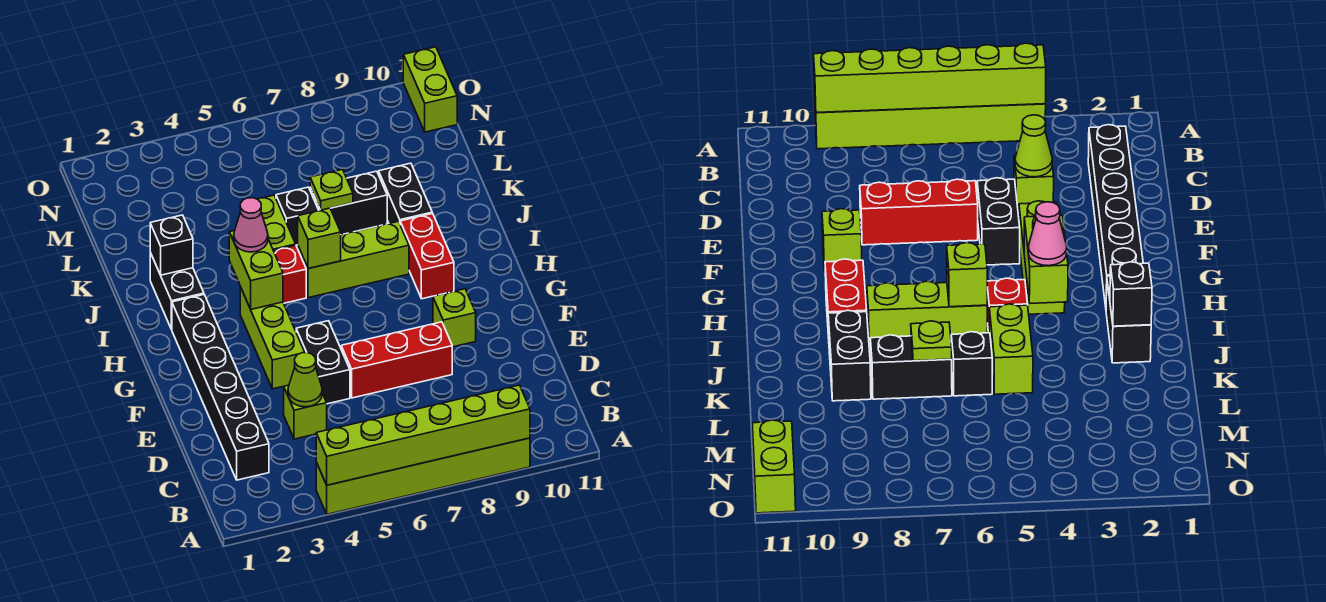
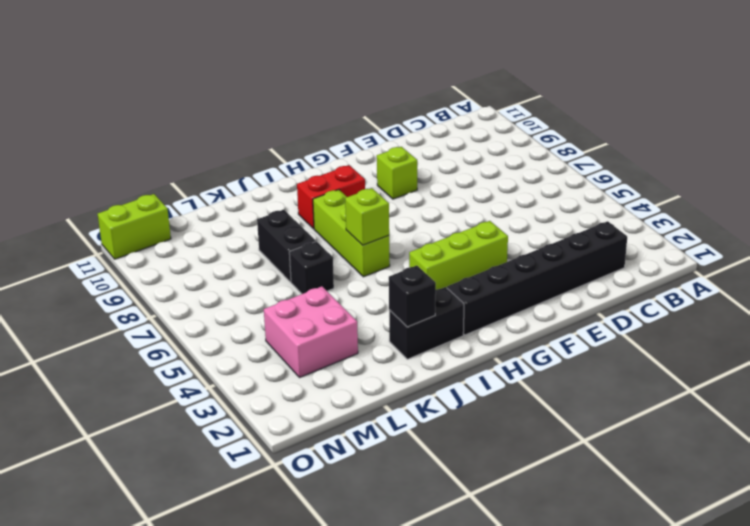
pink 2x2 brick [264,286,358,378] -> none
none -> lime 1x6 brick [316,438,530,514]
none -> lime 1x1 brick [284,385,327,439]
none -> black 1x2 brick [296,321,350,404]

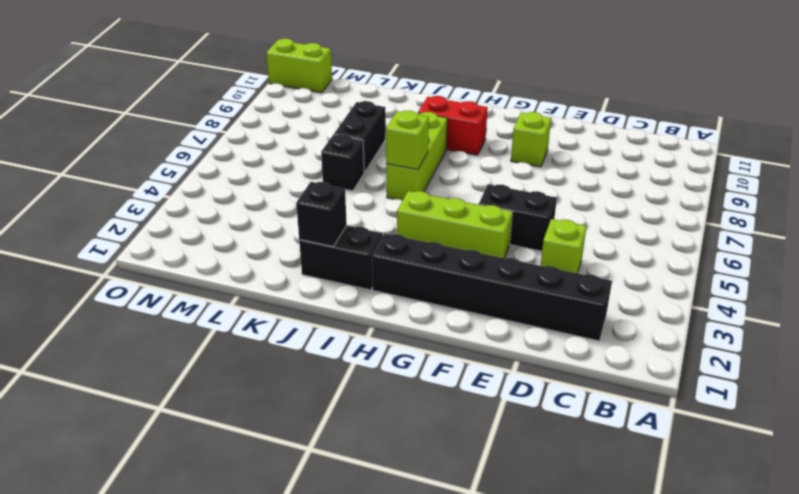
none -> lime 1x6 brick [316,438,530,514]
none -> red 1x3 brick [341,322,452,398]
none -> red 1x1 brick [274,245,306,303]

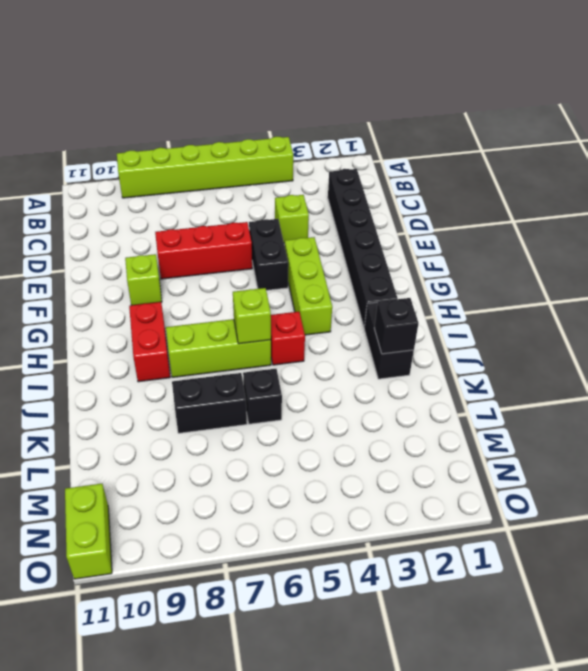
none -> lime 1x2 brick [258,195,296,251]
none -> black 1x2 brick [379,163,432,224]
none -> lime 1x6 brick [316,385,530,485]

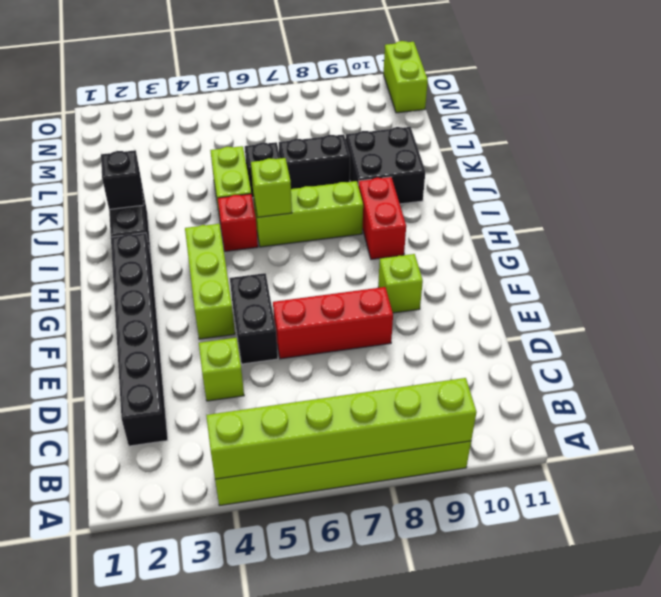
black 2x2 brick [346,127,425,204] -> black 1x2 brick [379,163,432,224]
none -> lime 1x1 cone [288,353,322,407]
none -> lime 1x2 brick [229,231,283,309]
none -> lime 1x1 plate [310,170,353,210]

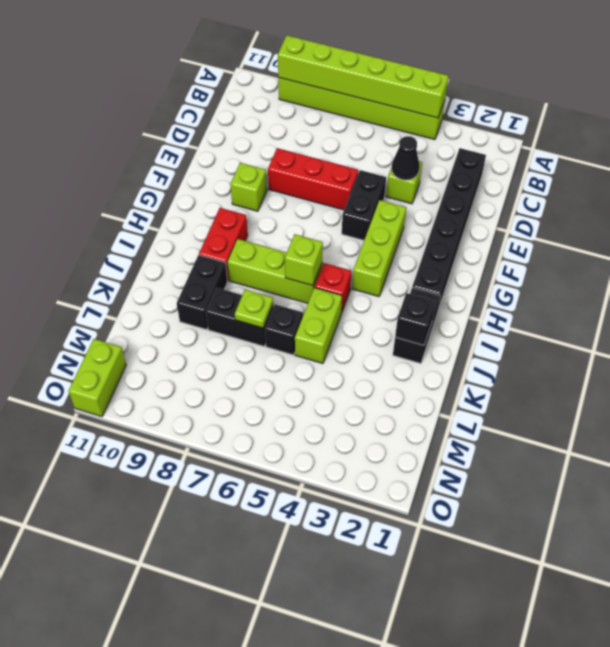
black 1x1 cone [392,136,420,180] -> lime 1x1 cone [288,353,322,407]
none -> lime 1x2 brick [229,231,283,309]
none -> pink 1x1 cone [234,198,268,252]

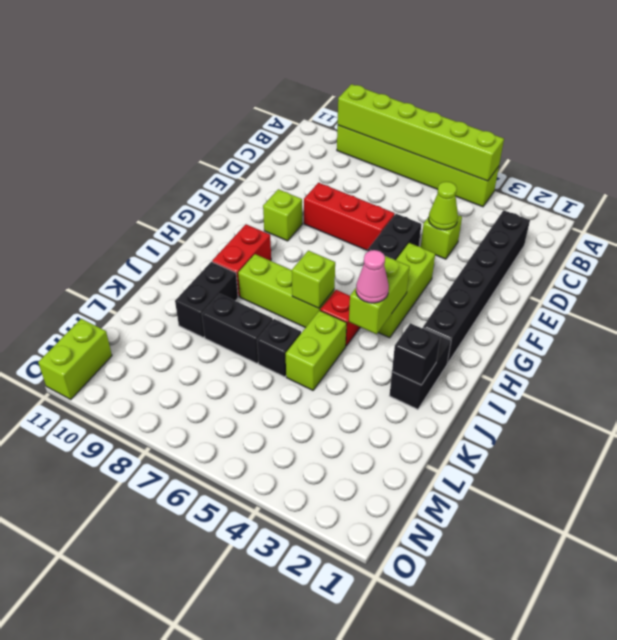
none -> lime 1x1 plate [310,170,353,210]

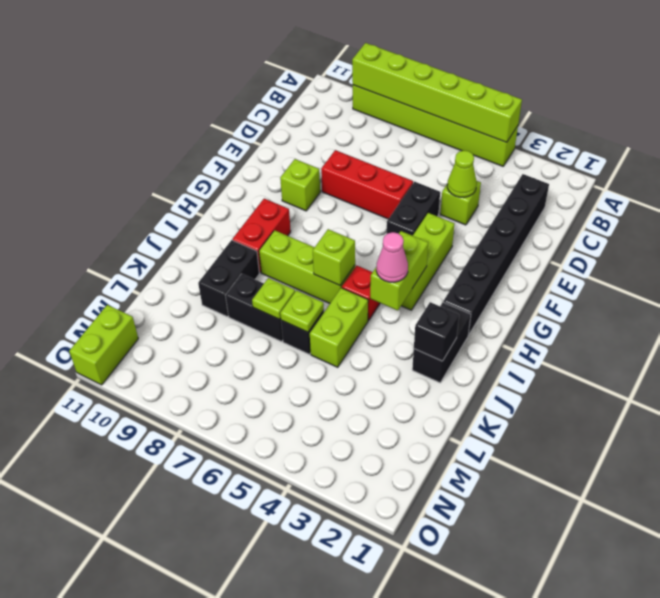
lime 1x1 plate [280,290,324,332] -> none

